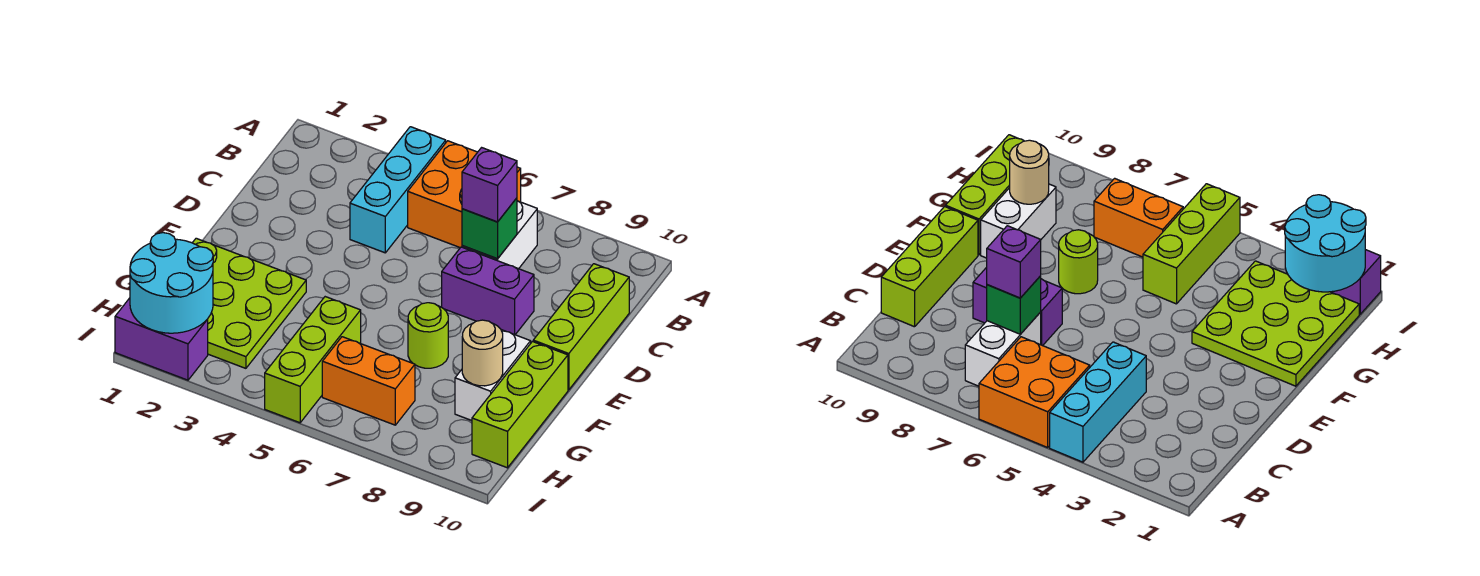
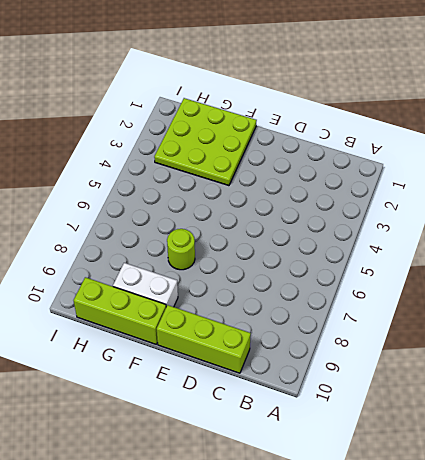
none -> cyan 1x3 brick [350,127,446,253]
none -> orange 2x2 brick [408,141,521,248]
none -> white 1x2 brick [462,201,537,269]

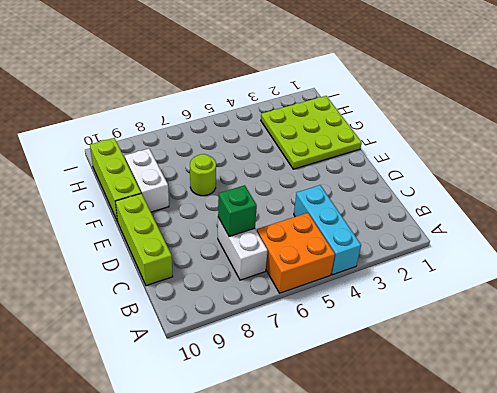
none -> purple 1x2 brick [442,247,534,335]
none -> lime 1x3 brick [265,297,361,423]
none -> orange 1x2 brick [322,337,415,425]

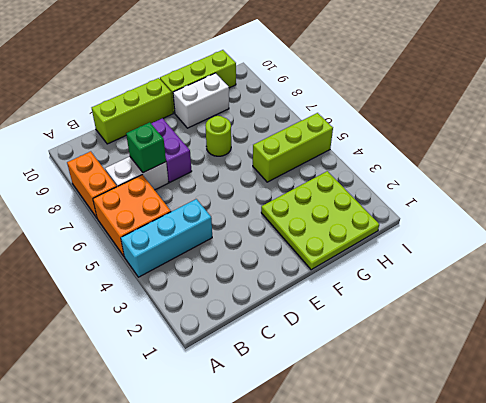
orange 1x2 brick [67,151,117,218] -> orange 1x2 brick moved to [322,337,415,425]
none -> purple 1x2 brick [115,298,208,380]
none -> tan 1x1 round brick [462,320,503,386]
none -> cyan 2x2 round brick [130,233,213,333]

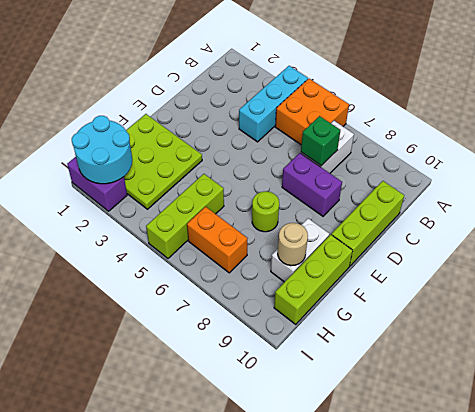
none -> purple 1x1 brick [462,148,517,222]

